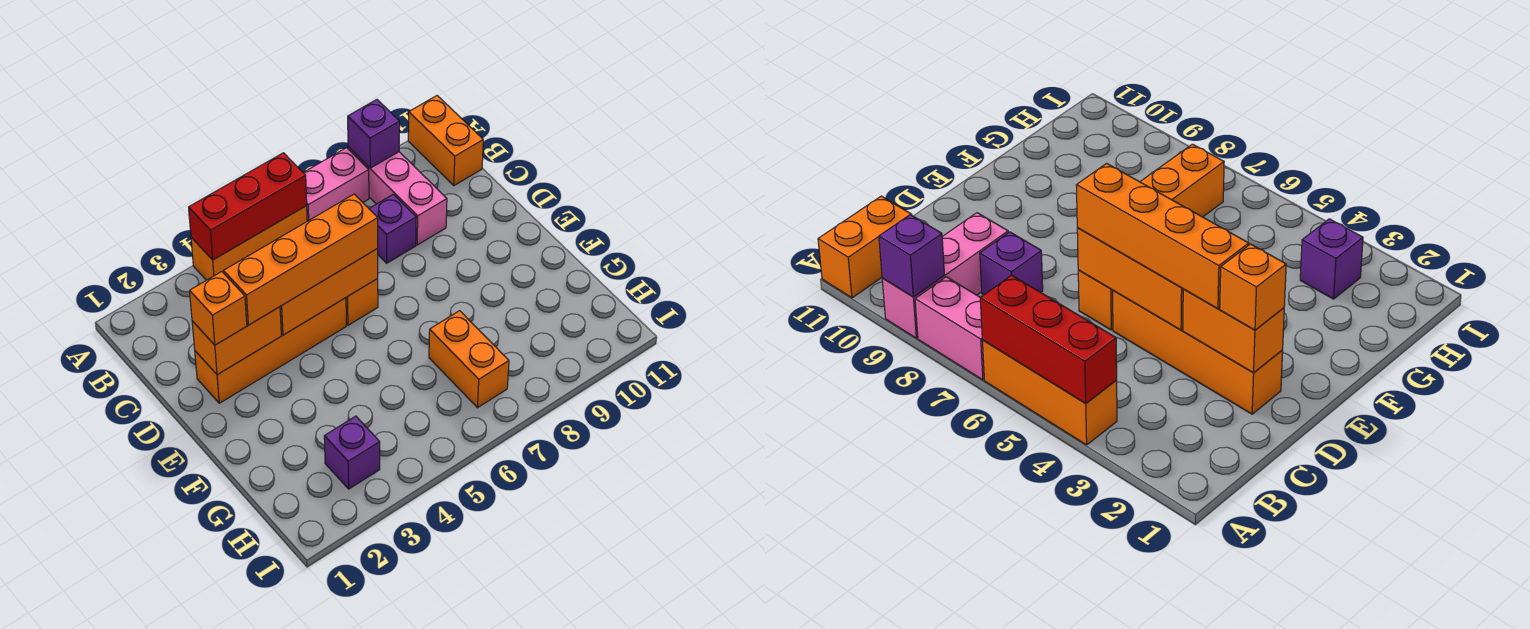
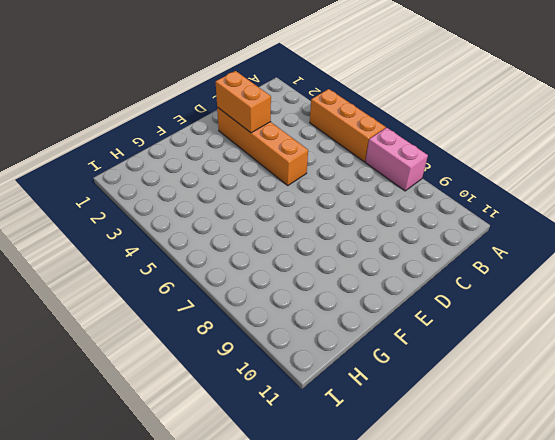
none -> pink 1x3 brick [348,147,447,245]
none -> orange 1x2 brick [408,96,483,186]
none -> purple 1x1 brick [369,194,416,263]

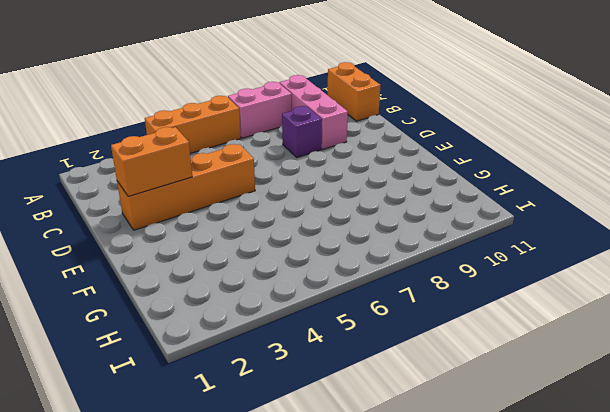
none -> orange 1x1 brick [346,279,378,325]
none -> orange 1x2 brick [429,311,509,408]
none -> purple 1x1 brick [324,416,380,489]

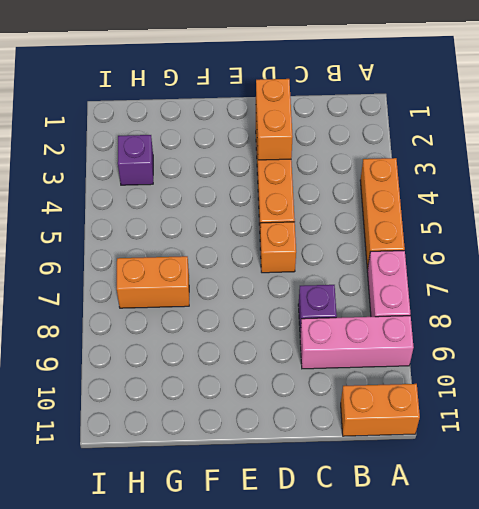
none -> red 1x3 brick [189,153,307,260]
none -> purple 1x1 brick [348,100,400,168]
none -> orange 1x3 brick [280,249,378,335]

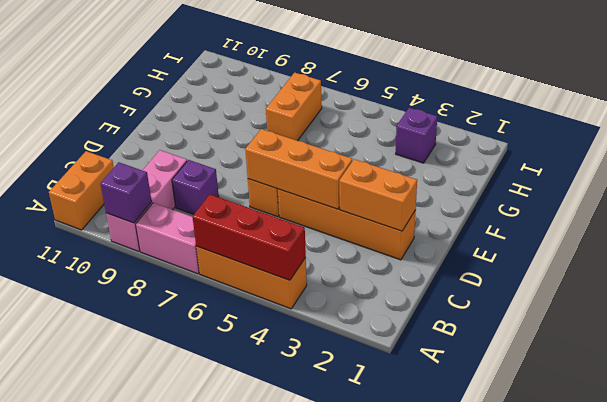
none -> orange 1x1 brick [190,272,247,345]
none -> orange 1x4 brick [224,194,378,325]

